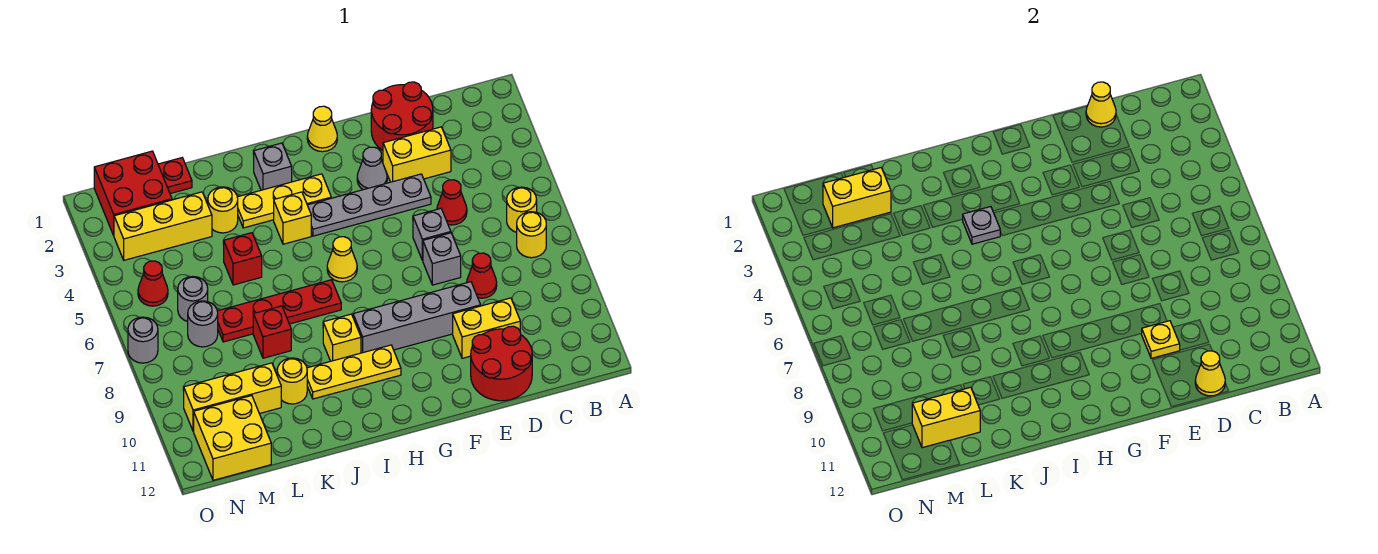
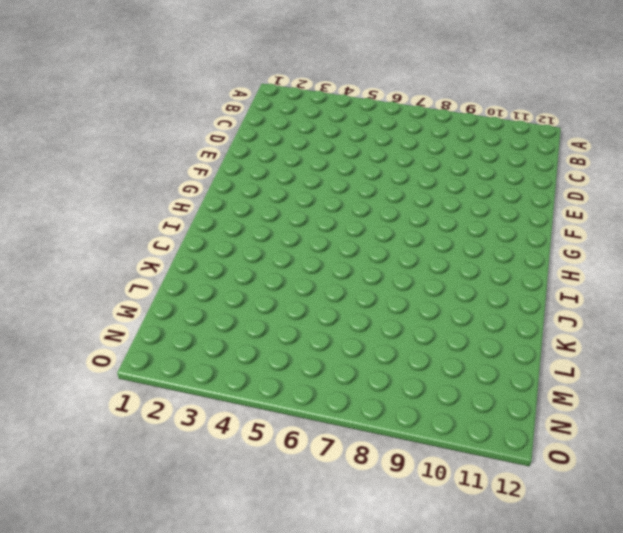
none -> yellow 1x1 round brick [507,187,537,232]
none -> yellow 1x1 round brick [517,212,546,258]
none -> red 2x2 round brick [371,82,433,150]
none -> yellow 1x2 brick [383,127,451,182]

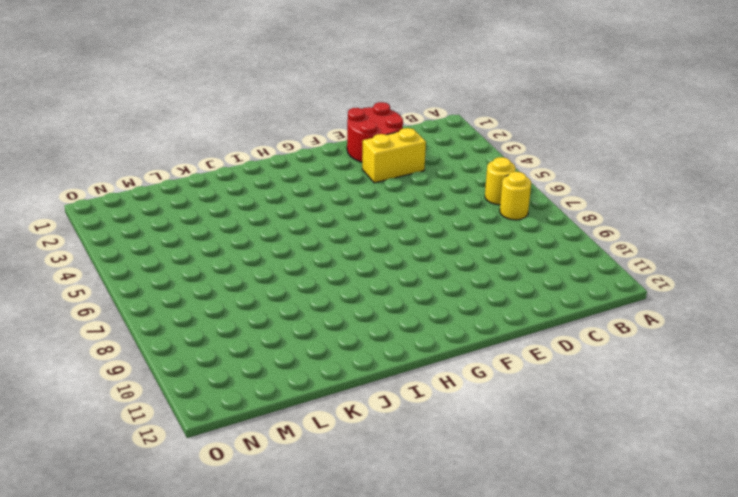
none -> red 1x1 cone [437,180,467,225]
none -> red 1x1 cone [467,253,497,298]
none -> yellow 1x2 brick [453,298,520,358]
none -> red 2x2 round brick [471,326,532,401]

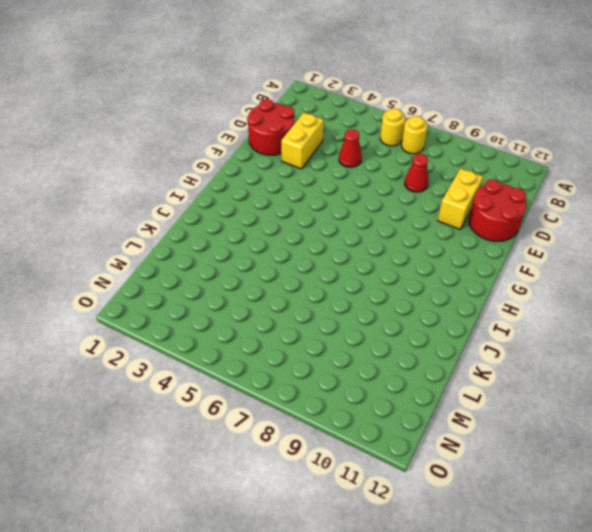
none -> grey 1x4 plate [308,174,431,236]
none -> grey 1x1 brick [413,209,451,261]
none -> grey 1x1 brick [423,233,461,285]
none -> grey 1x4 brick [353,282,481,353]

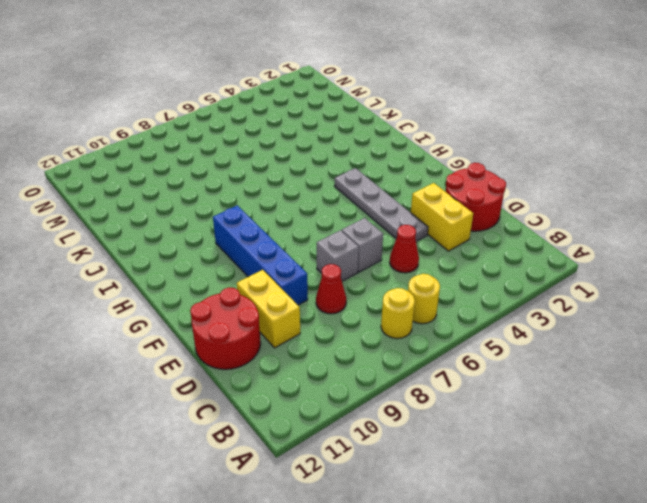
blue 1x4 brick [213,205,308,305] -> grey 1x4 brick [353,282,481,353]
none -> grey 1x1 cone [357,147,387,190]
none -> yellow 1x1 cone [307,106,337,152]
none -> yellow 1x3 plate [237,174,331,228]
none -> yellow 1x1 cone [327,237,357,282]

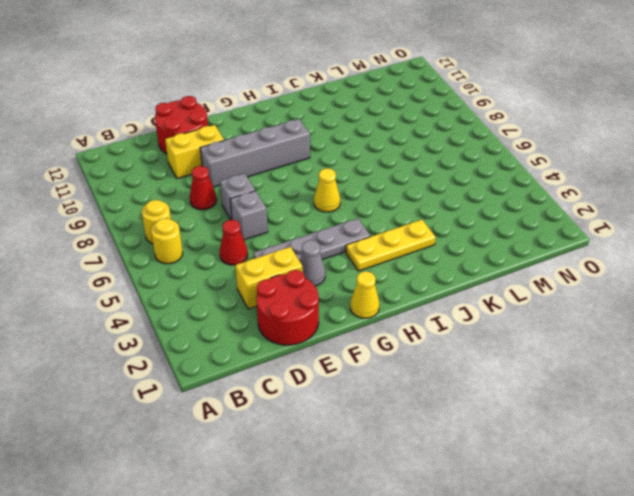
none -> yellow 1x3 plate [307,345,401,399]
none -> grey 1x1 brick [253,143,292,190]
none -> yellow 1x1 brick [274,192,311,244]
none -> red 1x4 plate [217,280,341,342]

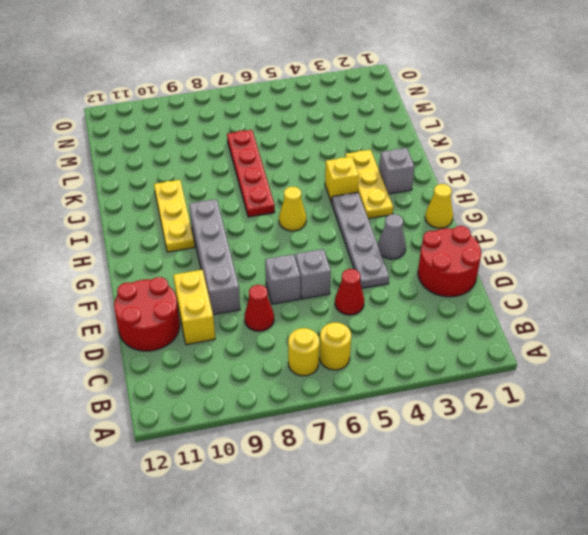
none -> yellow 1x2 brick [383,127,451,182]
none -> yellow 1x1 brick [323,314,361,361]
none -> yellow 1x1 round brick [208,187,238,233]
none -> red 1x1 brick [224,233,262,285]

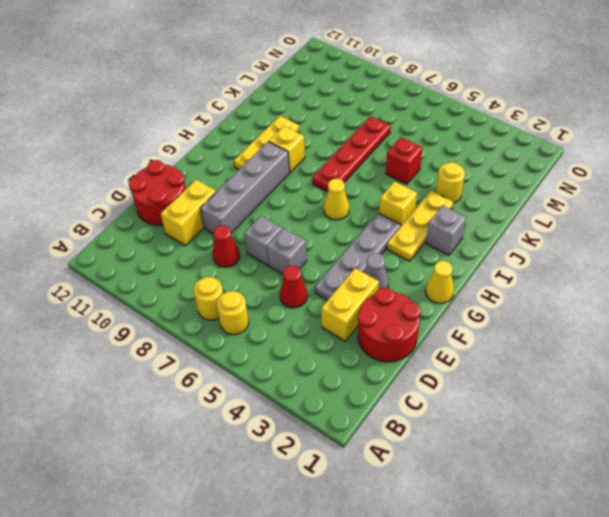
none -> red 1x1 brick [253,306,291,358]
none -> yellow 1x1 round brick [277,358,307,404]
none -> red 1x1 plate [158,158,192,194]
none -> yellow 1x3 brick [114,192,212,260]

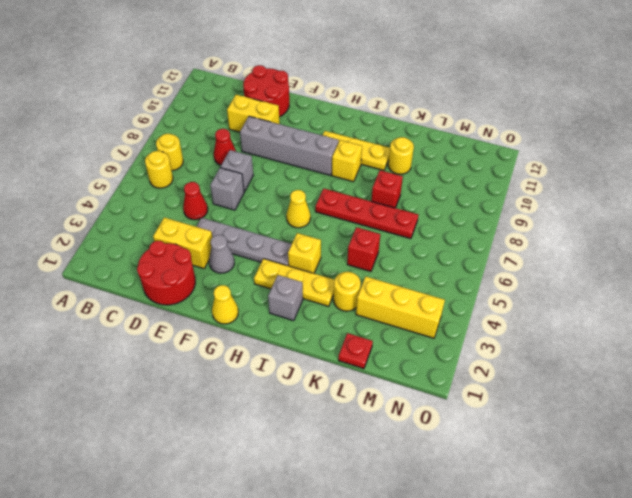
none -> yellow 1x3 brick [184,363,281,432]
none -> red 2x2 brick [94,151,172,235]
none -> grey 1x1 round brick [178,276,208,322]
none -> grey 1x1 round brick [188,301,218,347]

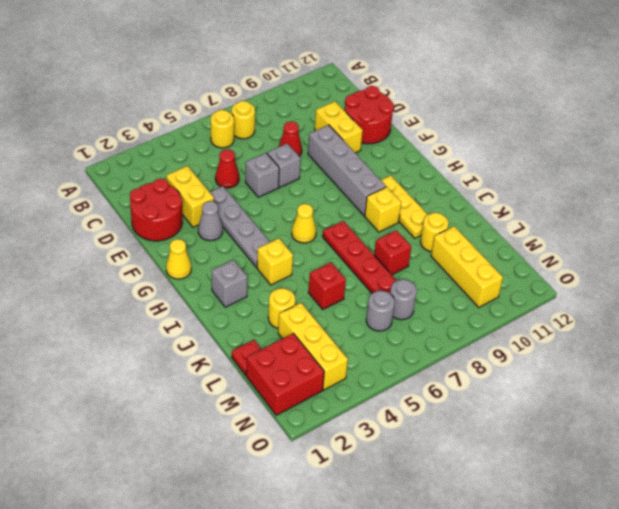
none -> yellow 1x3 plate [237,174,331,228]
none -> yellow 2x2 brick [194,396,271,480]
none -> red 1x1 cone [138,261,168,306]
none -> grey 1x1 round brick [128,317,158,363]

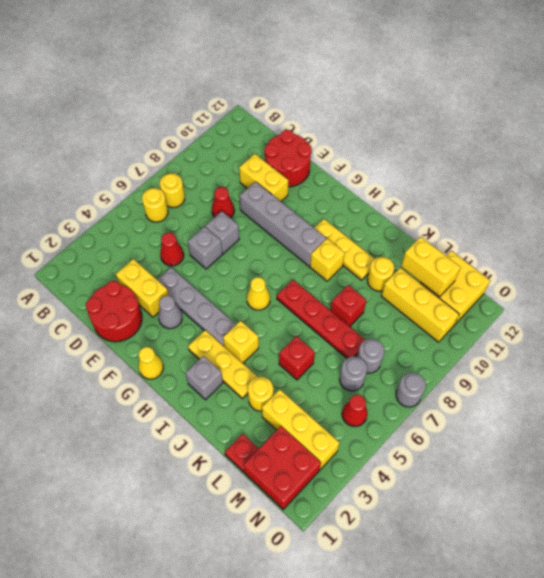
none -> yellow 1x1 cone [1086,82,1116,127]
none -> yellow 1x1 cone [1195,351,1225,396]
none -> yellow 1x1 plate [1141,321,1180,358]
none -> grey 1x1 plate [963,207,1000,244]

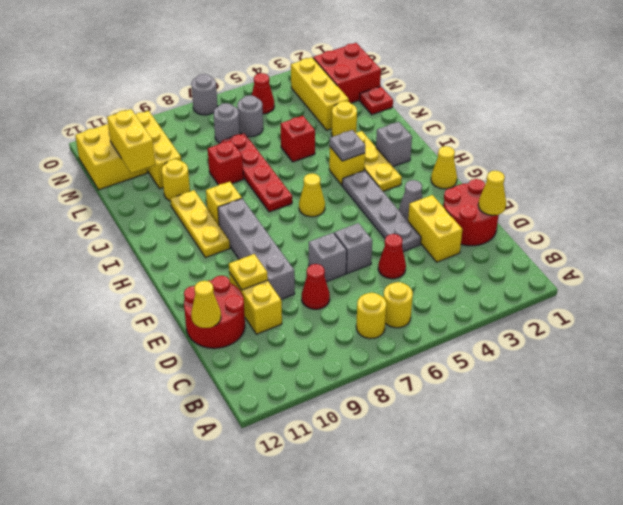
none -> yellow 1x2 brick [823,168,891,228]

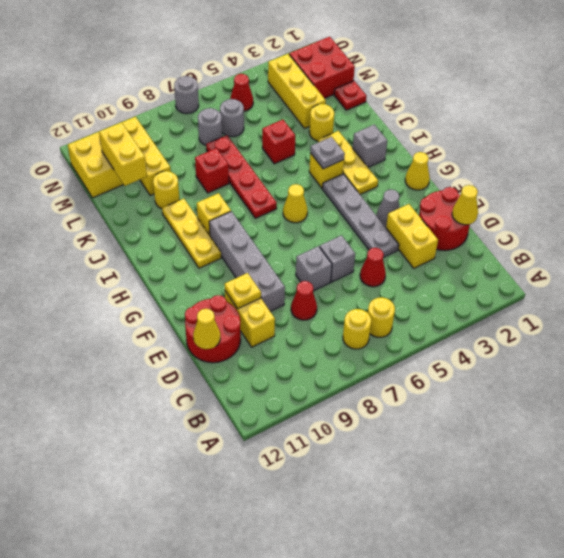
none -> yellow 1x2 brick [823,168,891,228]

